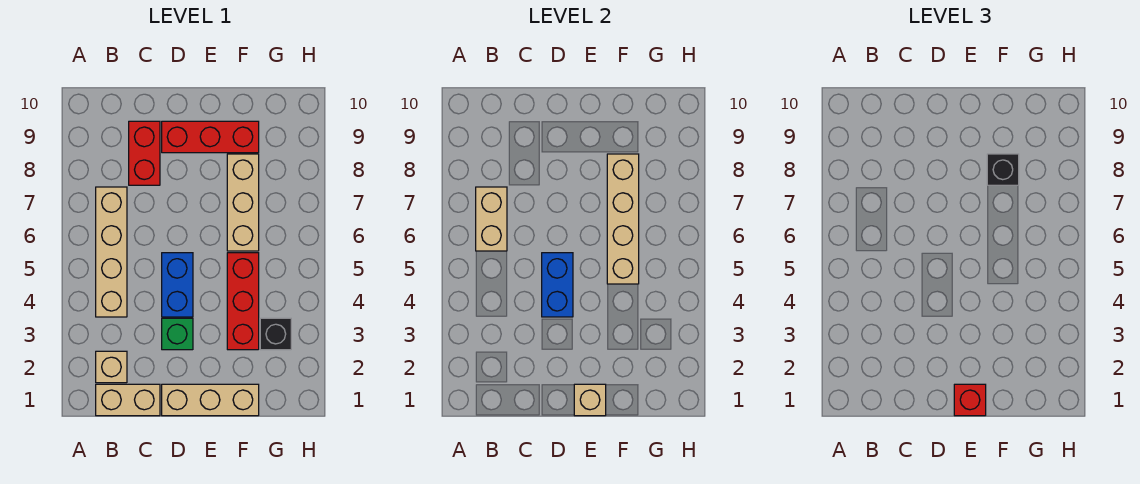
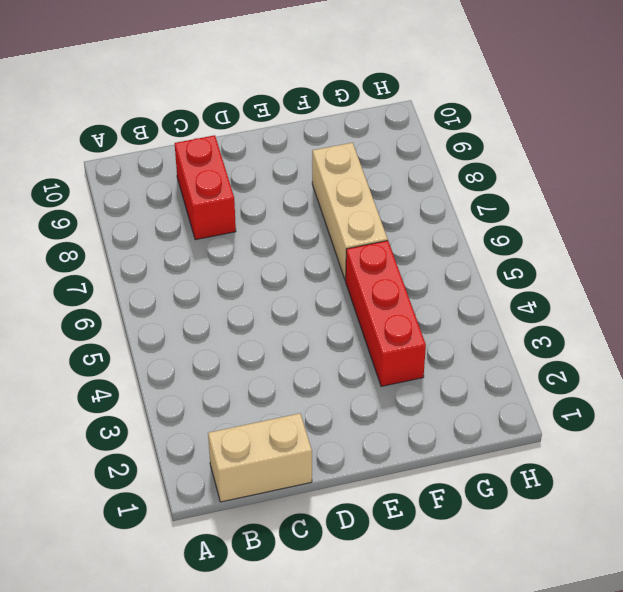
none -> tan 1x1 brick [96,351,127,383]
none -> tan 1x4 brick [96,187,127,317]
none -> tan 1x3 brick [162,384,259,416]

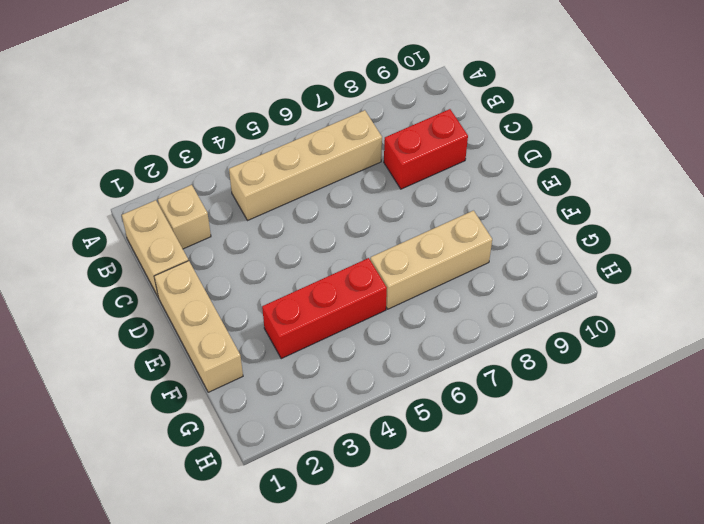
none -> green 1x1 brick [162,318,193,350]
none -> blue 1x2 brick [162,253,193,317]
none -> red 1x3 brick [162,121,259,153]

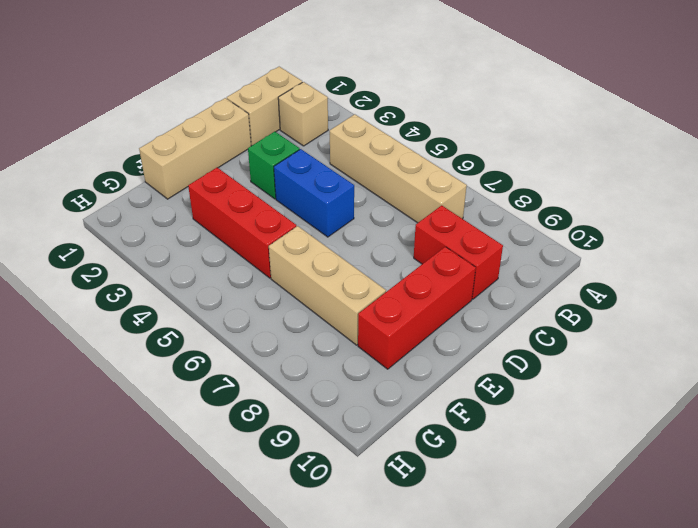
none -> black 1x1 brick [260,318,291,350]
none -> tan 1x2 brick [476,187,507,251]
none -> blue 1x2 brick [542,253,573,317]

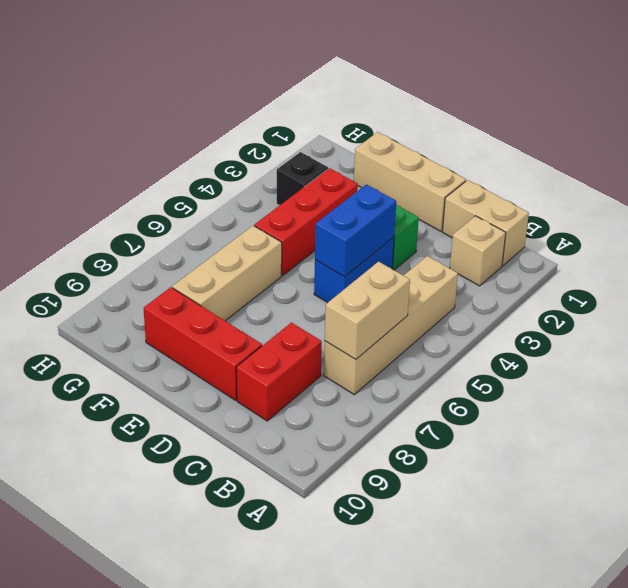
none -> tan 1x1 brick [574,384,606,416]
none -> tan 1x4 brick [607,154,639,284]
none -> red 1x1 brick [954,384,986,416]

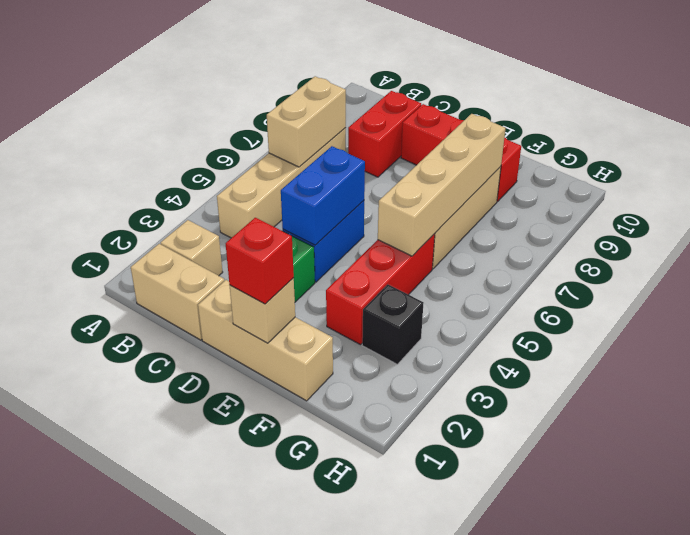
none -> black 1x1 brick [987,154,1019,185]

